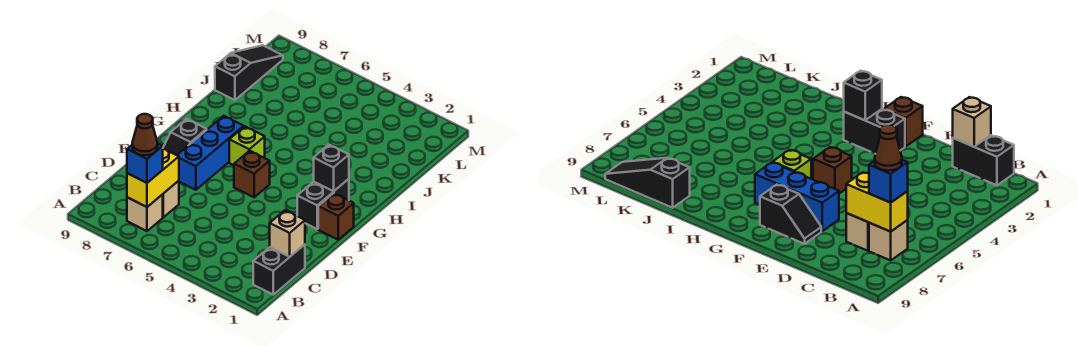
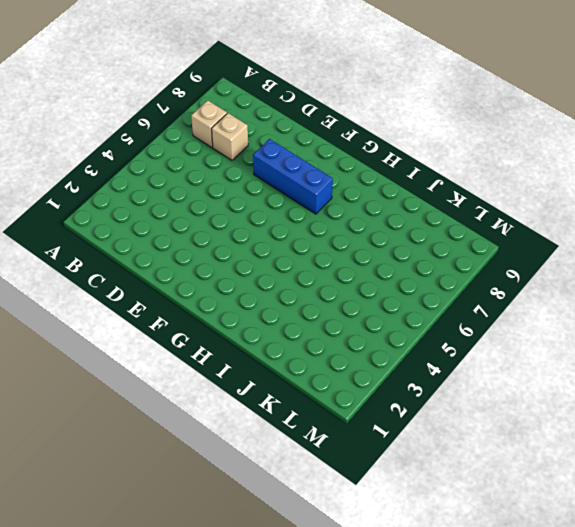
none -> black 1x2 brick [253,245,305,295]
none -> black 1x2 slope [163,119,207,155]
none -> brown 1x1 brick [318,193,354,240]

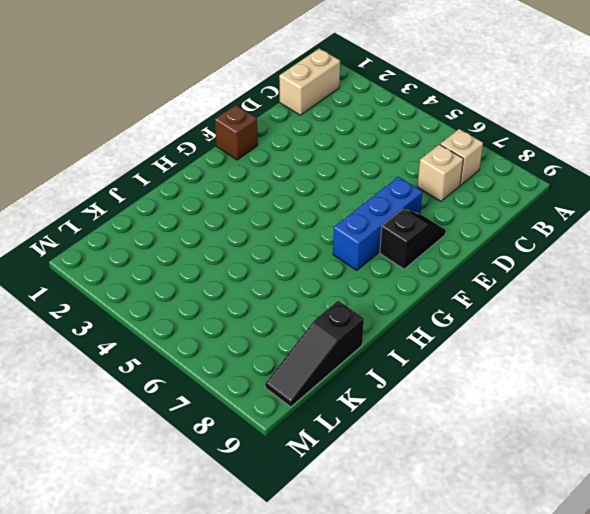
tan 1x2 brick [279,48,340,115] -> black 1x2 brick [253,245,305,295]
none -> black 1x2 brick [297,179,349,229]
none -> brown 1x1 brick [234,151,270,197]
none -> lime 1x1 brick [229,126,265,165]

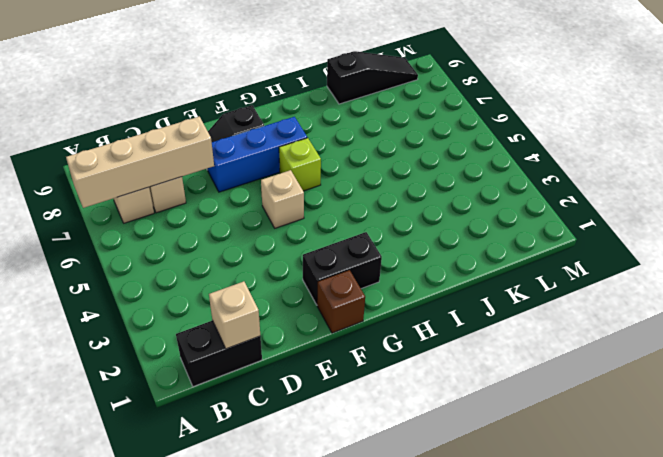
tan 1x4 brick [66,117,214,208] -> yellow 1x2 brick [127,149,179,207]
tan 1x1 brick [261,170,304,228] -> brown 1x1 brick [234,151,270,197]
none -> black 1x1 brick [314,145,349,191]
none -> blue 1x1 brick [127,144,163,183]
none -> brown 1x1 cone [132,114,158,156]

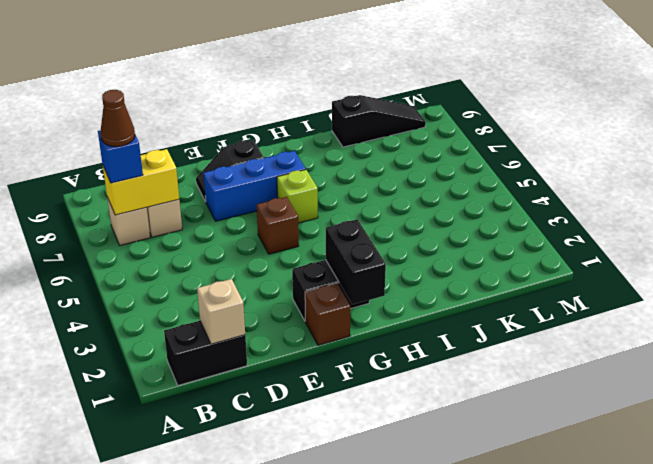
black 1x2 brick [326,219,386,305] -> black 1x1 brick [314,145,349,191]

